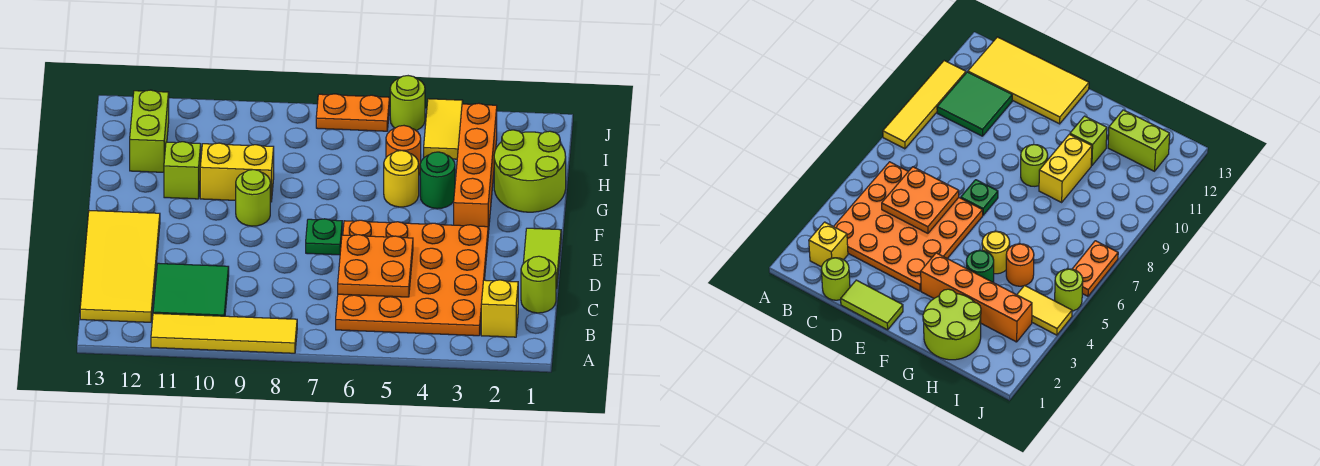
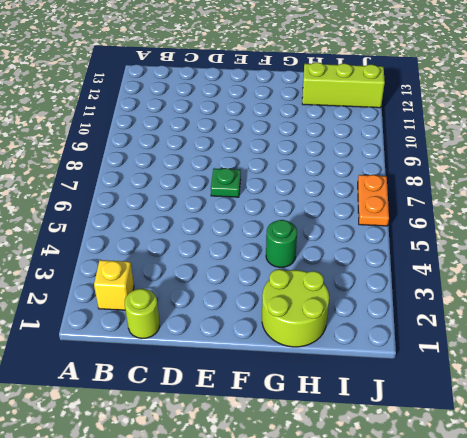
lime 1x3 brick [302,62,385,108] -> lime 1x2 brick [130,90,169,172]
none -> yellow 1x4 tile [151,313,297,353]
none -> orange 4x4 plate [336,220,488,336]
none -> green 2x2 tile [153,263,229,316]

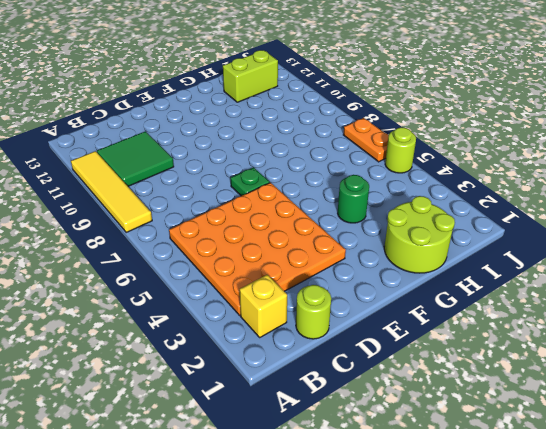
none -> yellow 2x4 tile [80,211,160,322]
none -> lime 1x2 tile [523,228,561,289]
none -> orange 1x4 brick [454,103,497,233]

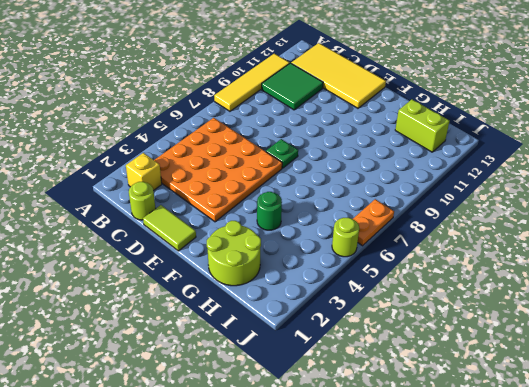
none -> orange 1x4 brick [454,103,497,233]
none -> lime 1x1 round brick [236,170,270,226]
none -> yellow 1x1 round brick [384,150,419,207]

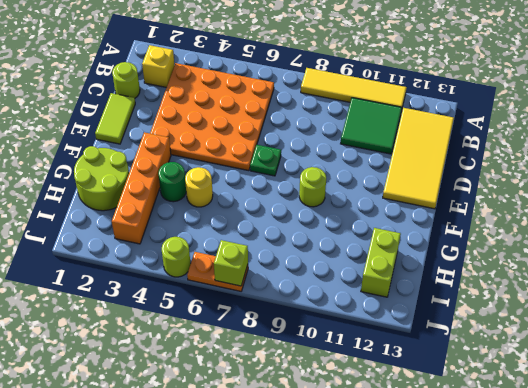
lime 1x1 brick [214,240,248,286] -> lime 1x1 brick moved to [164,142,201,199]
none -> yellow 1x2 brick [200,143,274,202]
none -> orange 1x1 round brick [386,126,421,175]
none -> yellow 1x2 tile [424,99,463,159]

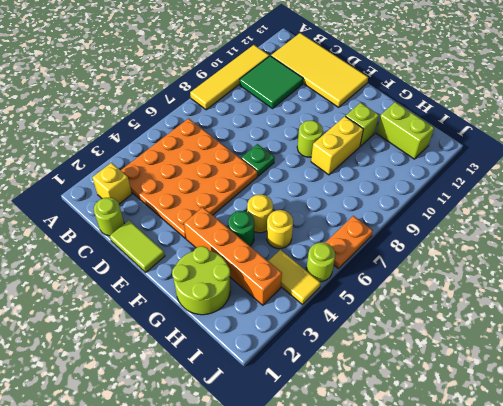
yellow 1x1 round brick [267,210,293,249] -> orange 1x1 round brick [386,126,421,175]
none -> orange 2x2 plate [338,235,413,297]

